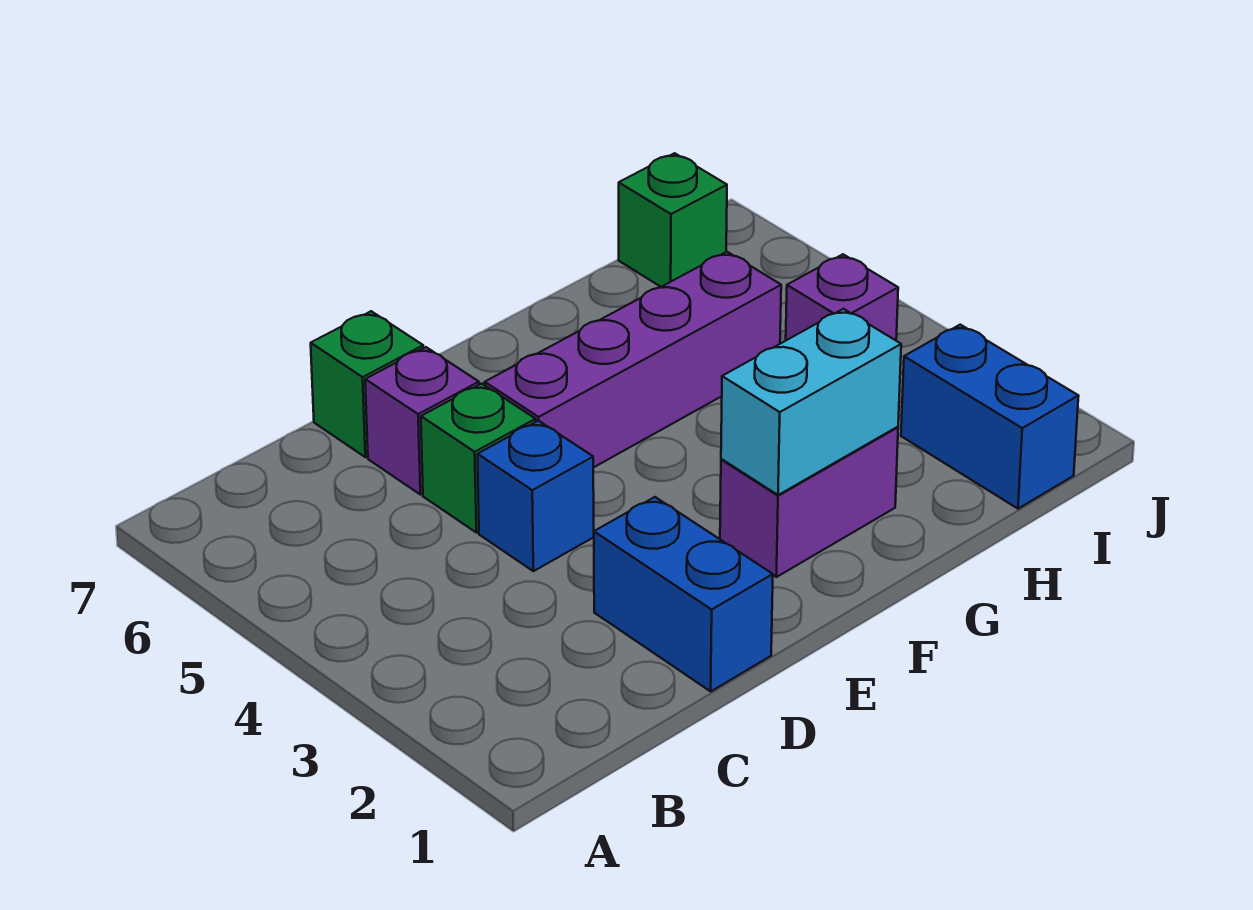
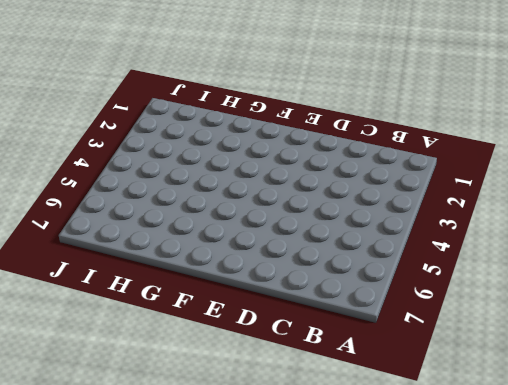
none -> blue 1x2 brick [594,497,773,691]
none -> blue 1x1 brick [478,421,594,571]

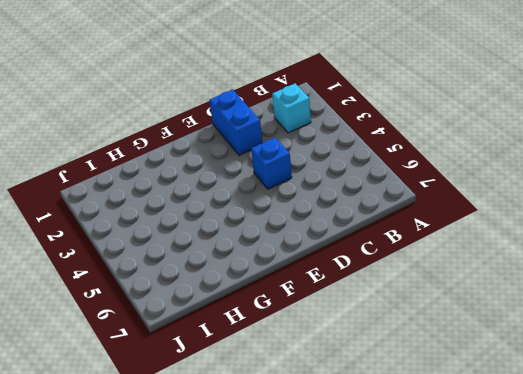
cyan 1x1 brick [272,83,311,133] -> none
none -> green 1x1 brick [421,384,536,533]
none -> purple 1x1 brick [365,347,479,495]

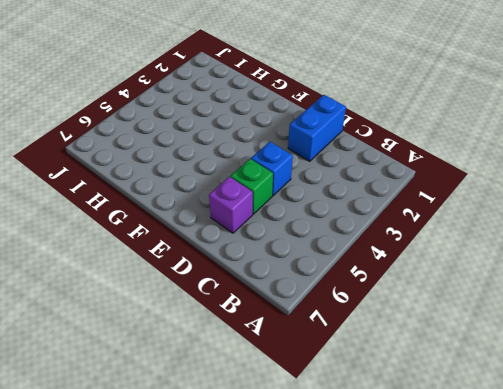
none -> green 1x1 brick [311,311,423,457]
none -> purple 1x4 brick [485,252,781,468]

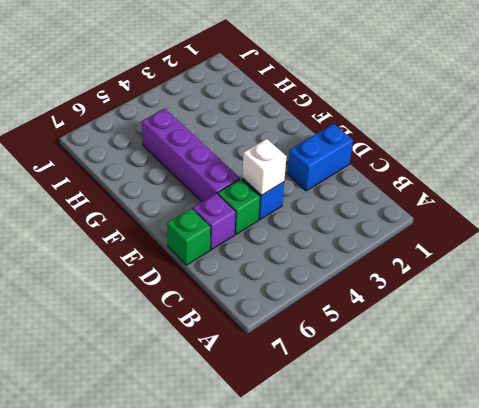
white 1x1 brick [242,139,287,195] -> none
none -> purple 1x2 brick [720,427,898,577]
none -> blue 1x2 brick [901,325,1079,509]

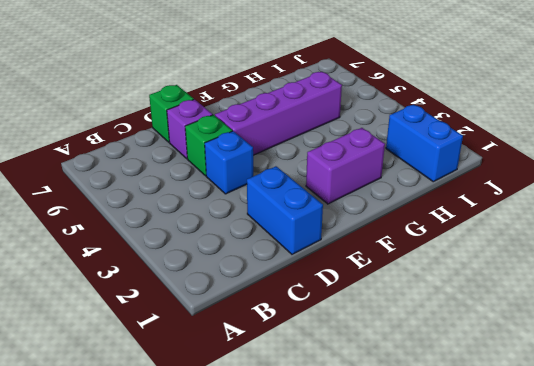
none -> purple 1x1 brick [786,254,898,340]
none -> green 1x1 brick [619,153,727,287]

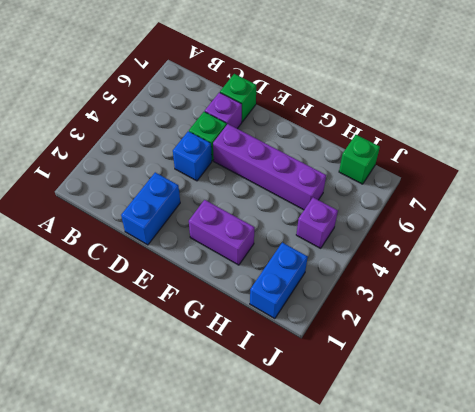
none -> cyan 1x2 brick [721,309,901,495]

